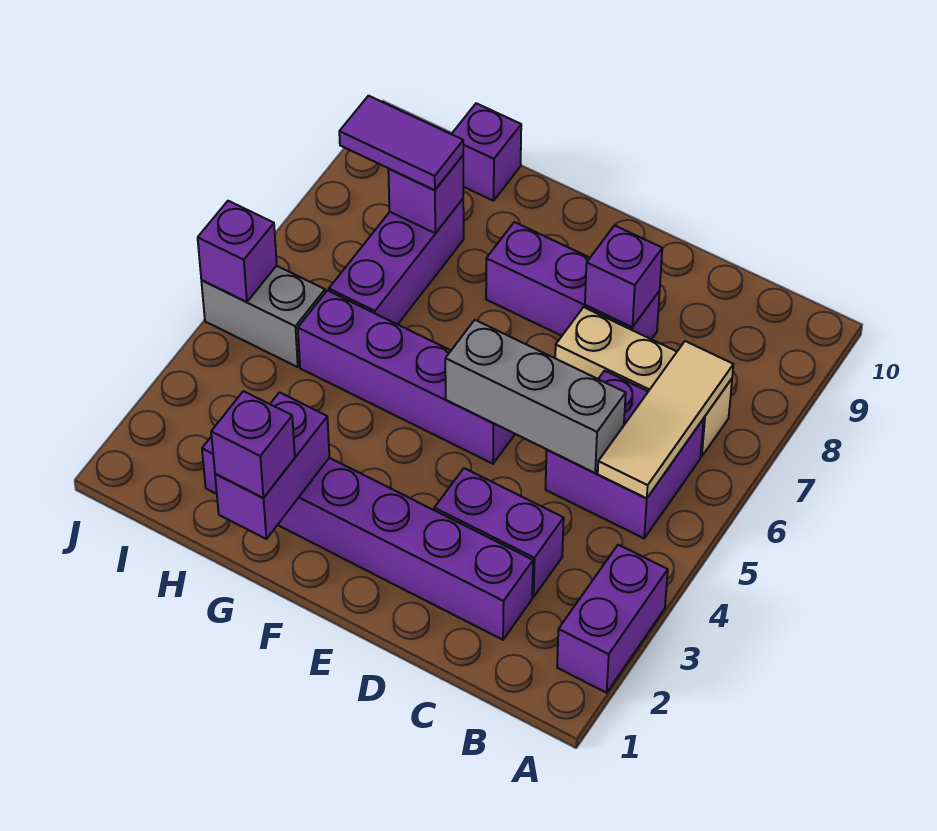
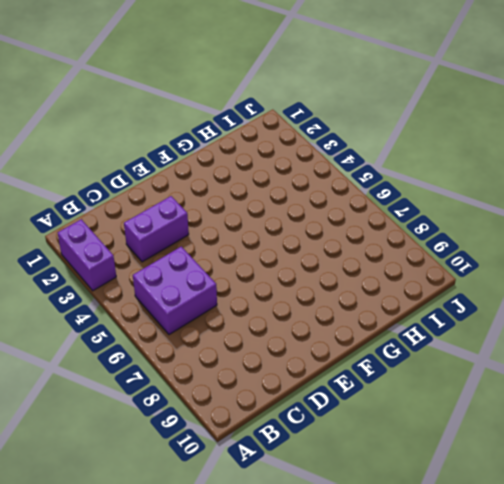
none -> tan 1x3 brick [555,307,732,456]
none -> purple 1x6 brick [202,436,533,640]
none -> purple 1x3 brick [486,222,660,339]

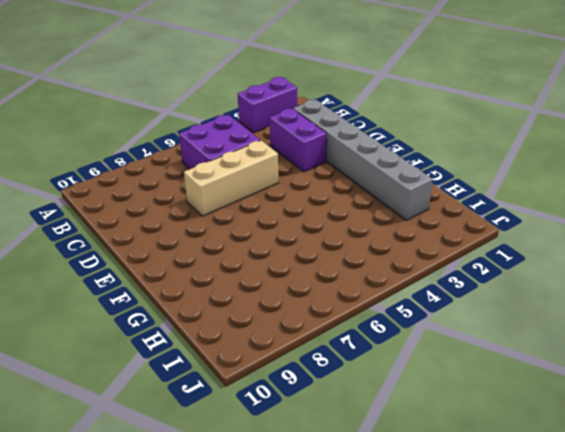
grey 1x6 brick [293,100,432,220] -> purple 1x6 brick [202,436,533,640]
tan 1x3 brick [184,140,279,216] -> tan 1x3 brick turned to [555,307,732,456]
none -> purple 1x3 brick [486,222,660,339]
none -> purple 1x4 brick [298,291,515,464]
none -> purple 1x3 brick [329,199,464,324]

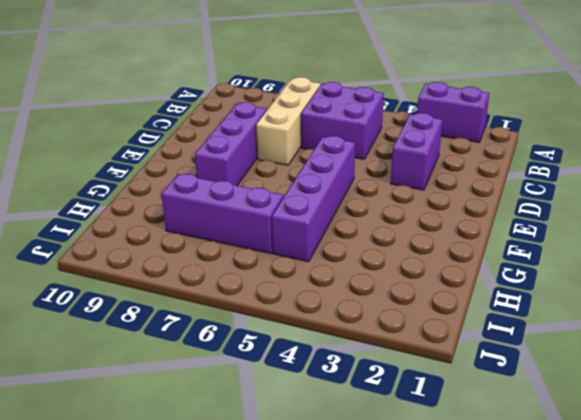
none -> purple 1x6 brick [202,436,533,640]
none -> purple 1x1 brick [452,103,521,201]
none -> grey 1x2 brick [201,266,325,367]

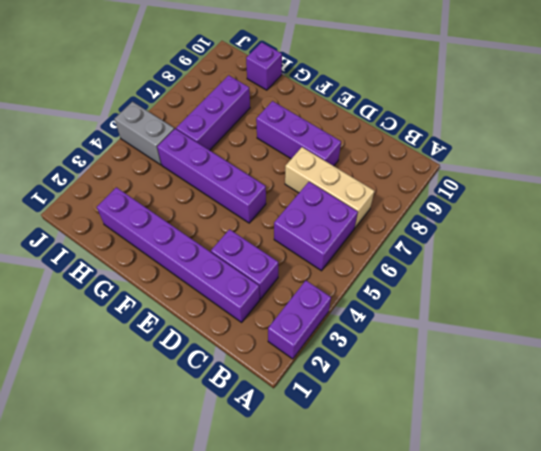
none -> tan 1x3 tile [598,341,733,498]
none -> grey 1x3 brick [445,320,626,473]
none -> purple 1x1 brick [585,225,662,327]

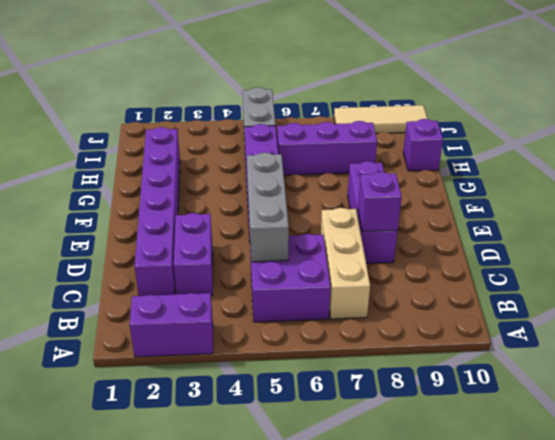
tan 1x3 tile [334,105,427,133] -> tan 1x3 tile moved to [598,341,733,498]
none -> purple 1x2 brick [215,392,329,539]
none -> purple 1x1 brick [388,155,463,233]
none -> purple 1x1 brick [198,201,277,302]

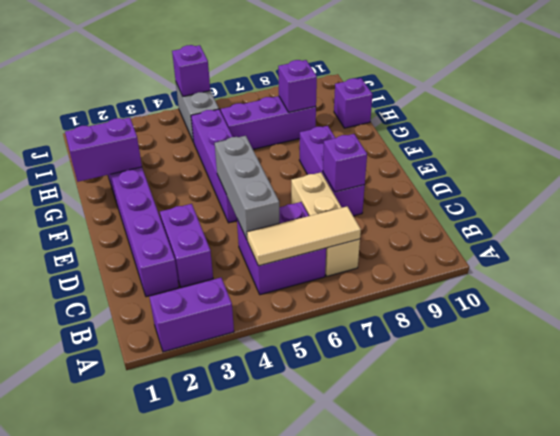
none -> purple 1x1 brick [211,391,295,498]
none -> purple 1x2 tile [339,96,463,190]

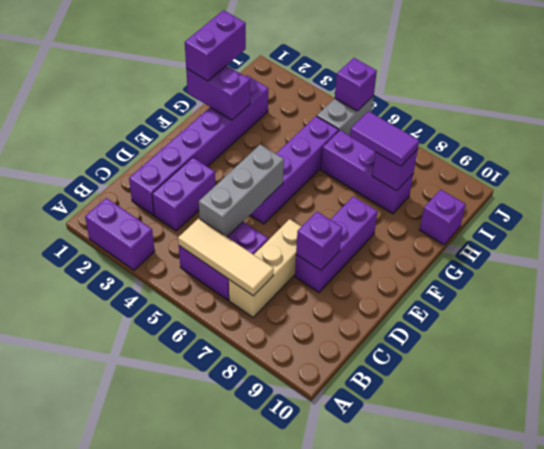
purple 1x2 brick [185,10,246,81] -> purple 1x1 brick [211,391,295,498]
purple 1x2 tile [350,111,419,166] -> purple 1x2 tile turned to [339,96,463,190]

